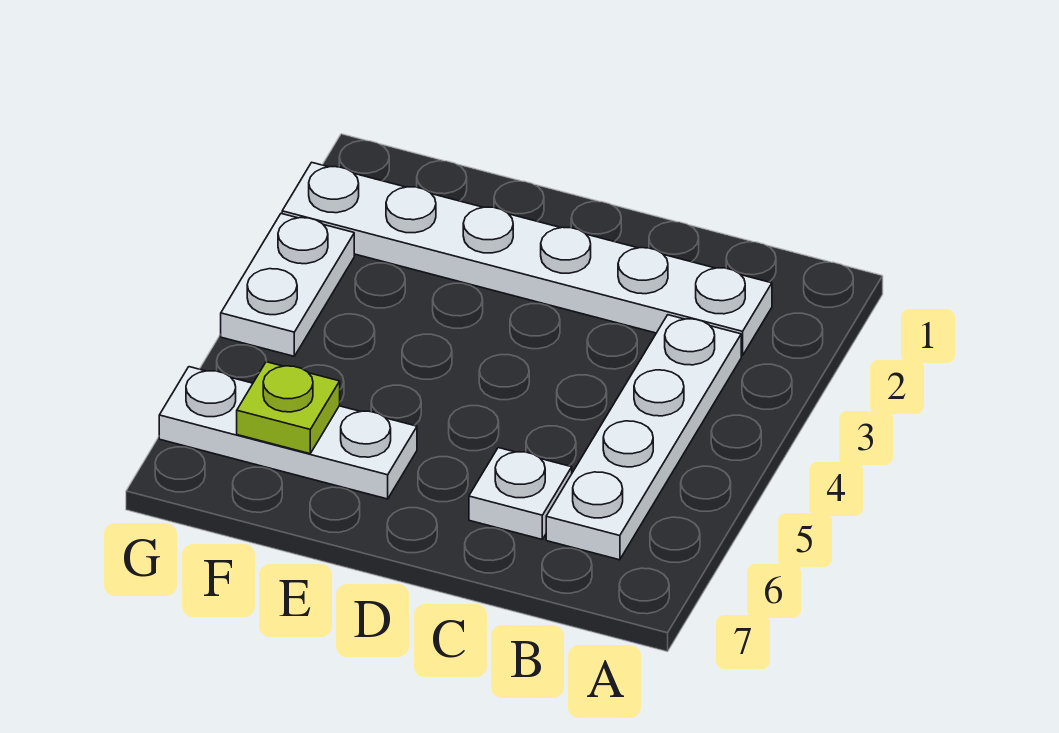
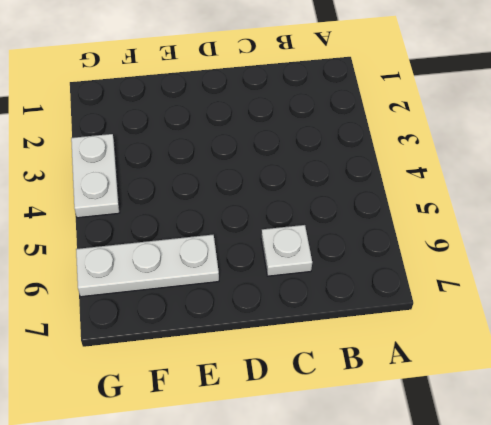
none -> white 1x6 plate [282,162,772,356]
none -> white 1x4 plate [546,315,741,560]

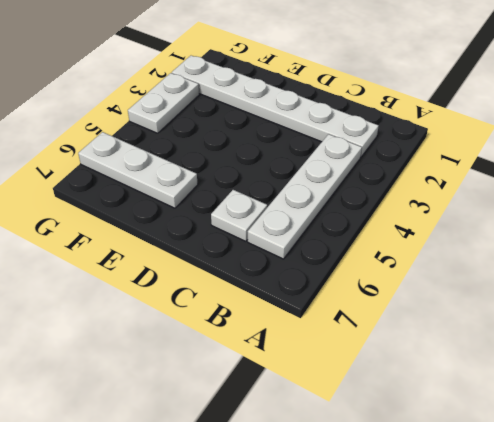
none -> lime 1x1 plate [237,362,340,454]

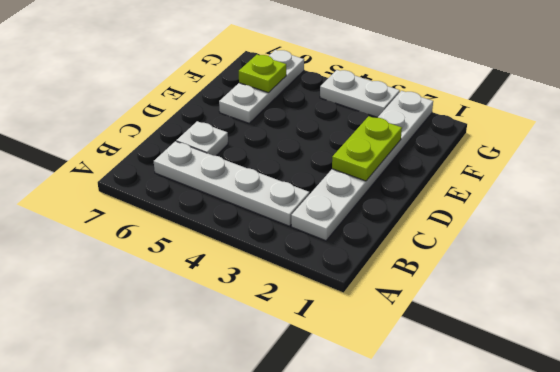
lime 1x2 plate [332,116,402,181] -> none

